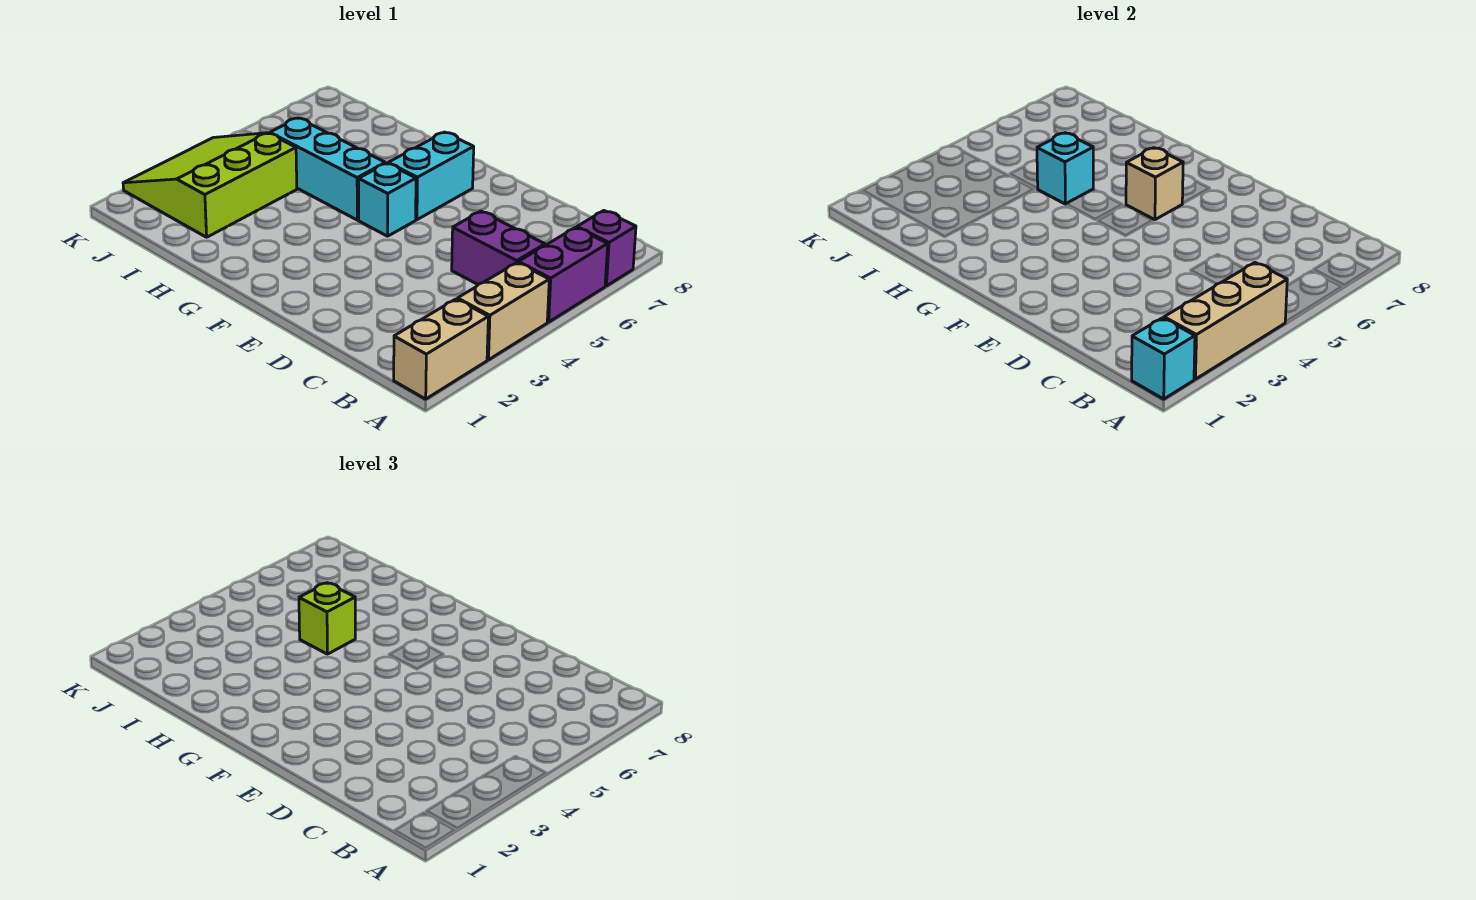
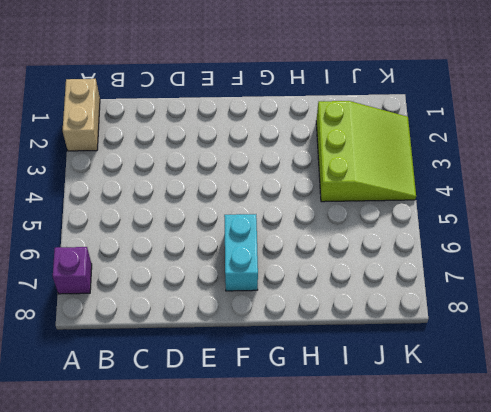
none -> tan 1x2 brick [458,263,549,360]
none -> purple 1x2 brick [518,227,608,322]
none -> purple 1x2 brick [452,211,545,284]

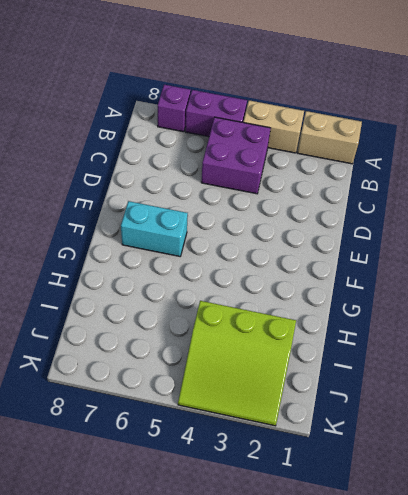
purple 2x2 brick [201,117,271,194] -> purple 1x2 brick [452,211,545,284]
none -> cyan 1x1 brick [359,163,416,236]
none -> cyan 1x3 brick [270,118,385,220]
none -> cyan 1x1 brick [1132,318,1195,399]

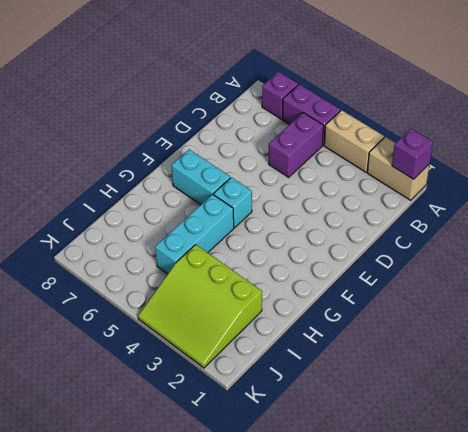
purple 1x1 brick [392,129,433,179] -> cyan 1x1 brick [1132,318,1195,399]
none -> tan 1x3 brick [1164,263,1287,379]
none -> tan 1x1 brick [1126,148,1183,220]
none -> cyan 1x1 brick [1037,133,1093,204]

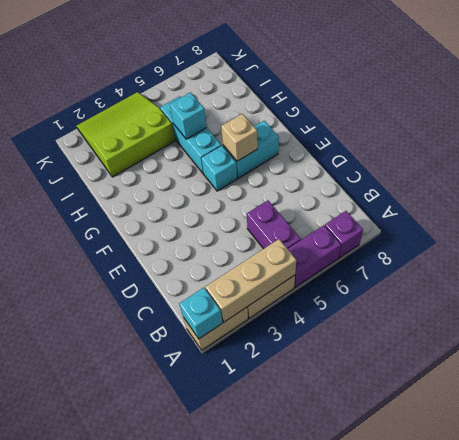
none -> lime 1x1 brick [299,583,355,654]

